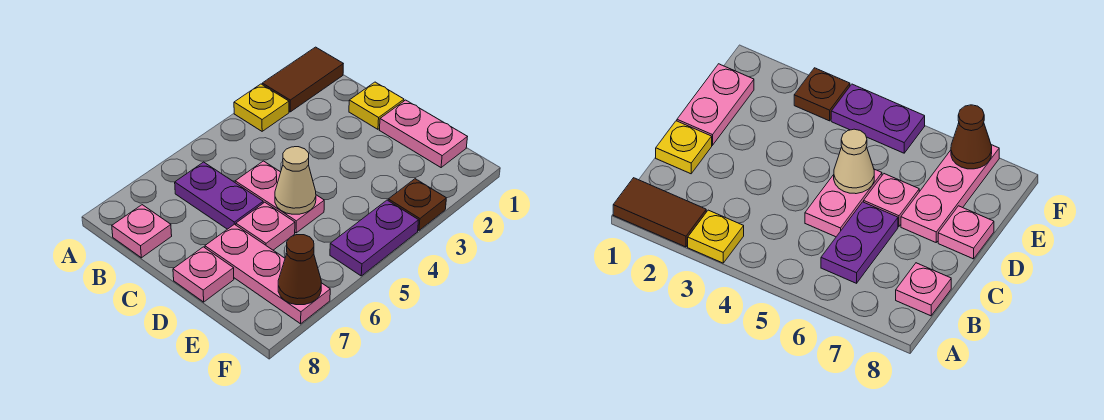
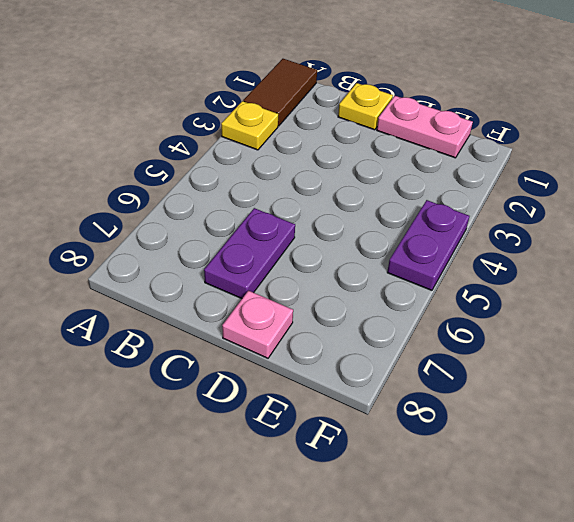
purple 1x2 plate [204,208,295,299] -> purple 1x2 plate turned to [175,162,263,229]
none -> pink 1x1 plate [112,205,172,258]
none -> pink 1x2 plate [235,161,324,233]
none -> pink 1x1 plate [236,202,295,250]

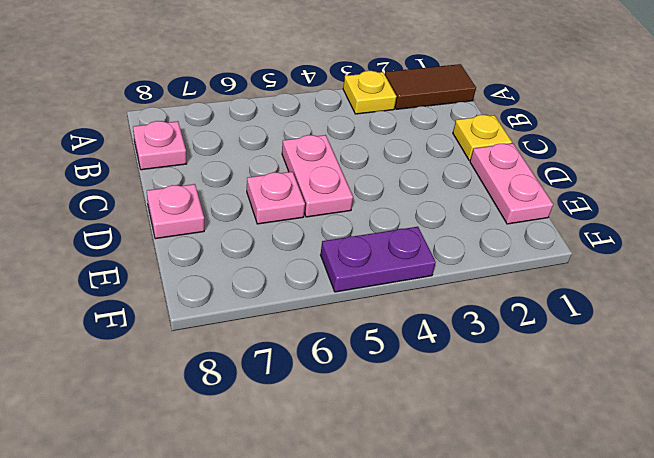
none -> purple 1x2 plate [175,162,263,229]
none -> pink 1x3 plate [205,224,330,324]
none -> brown 1x1 plate [388,179,446,230]

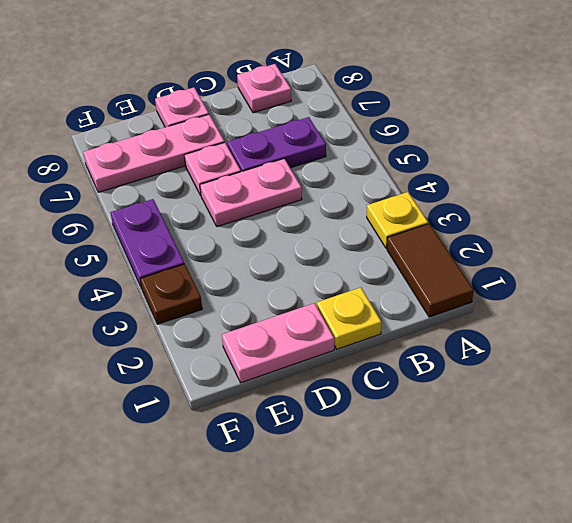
none -> tan 1x1 cone [275,147,316,214]
none -> brown 1x1 cone [278,235,321,305]

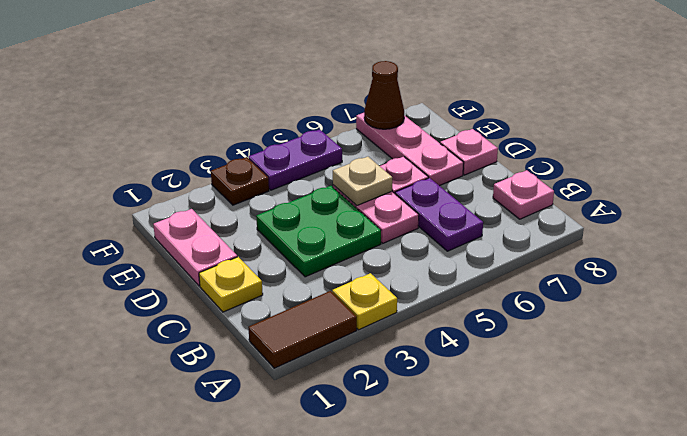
green 2x2 plate [256,186,381,277] -> none
tan 1x1 plate [333,157,392,206] -> tan 1x1 cone [275,147,316,214]

